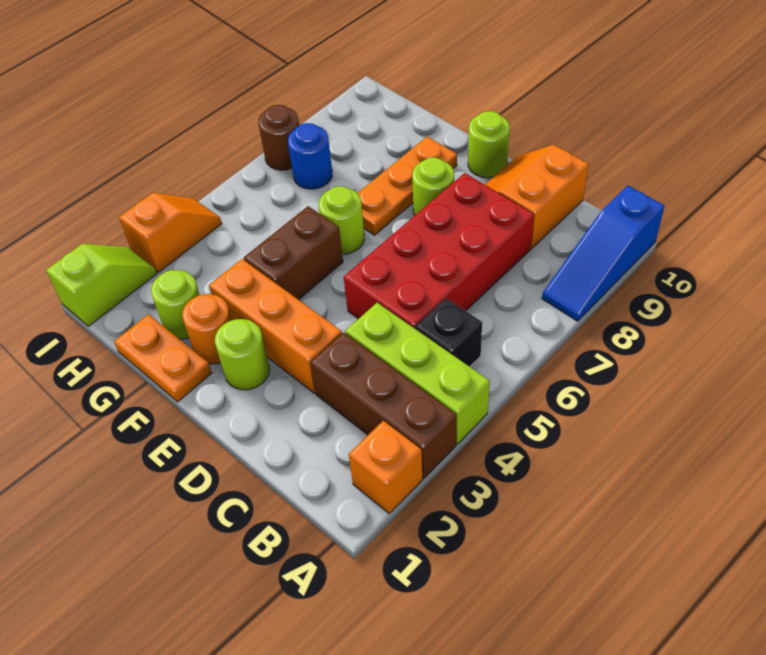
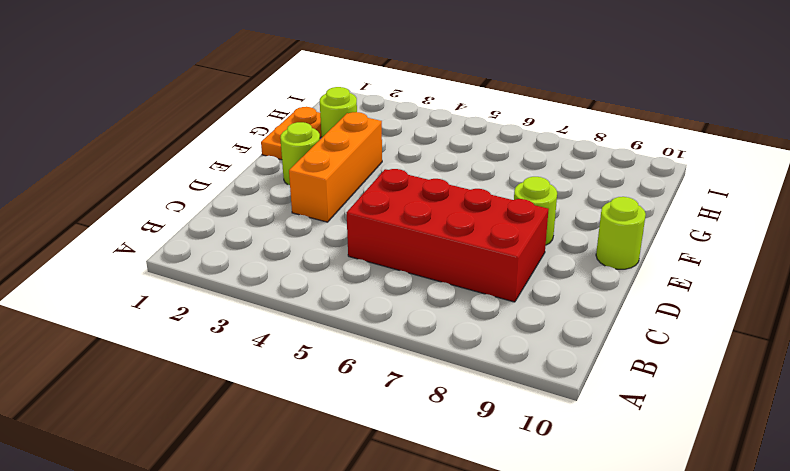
none -> orange 1x1 brick [349,421,422,513]
none -> brown 1x3 brick [310,333,456,478]
none -> lime 1x3 brick [345,303,490,444]

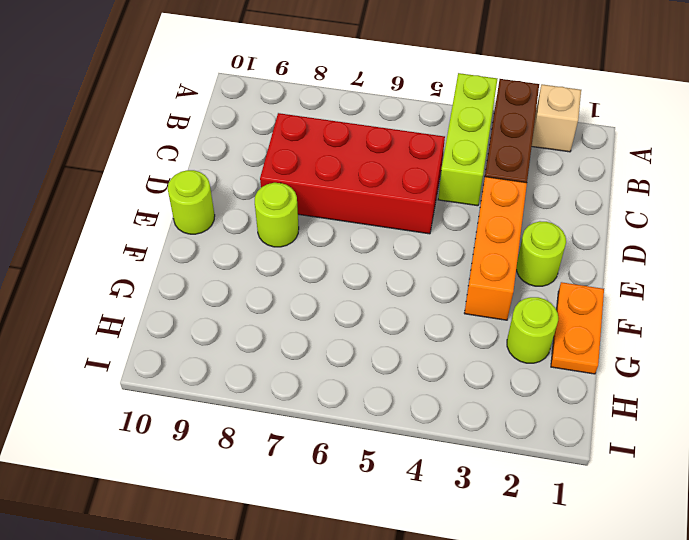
tan 1x1 brick [532,84,581,152] -> orange 1x1 brick [349,421,422,513]
none -> blue 1x3 slope [542,186,665,321]
none -> black 1x1 brick [415,298,482,367]
none -> orange 2x2 slope [485,145,589,248]

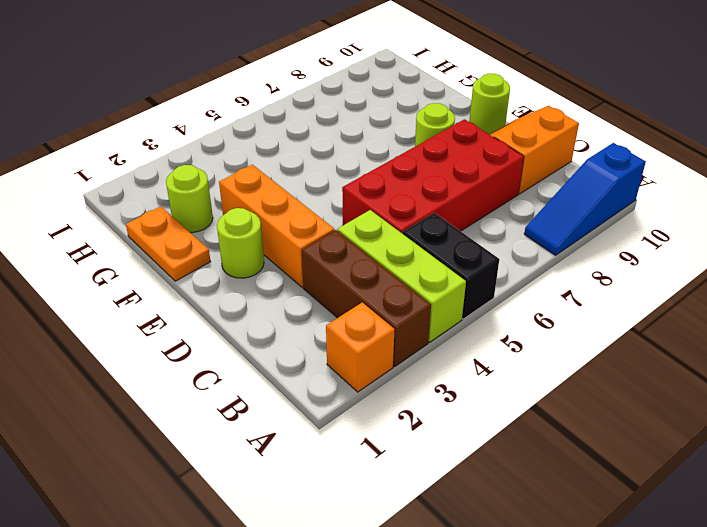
black 1x2 brick [403,213,499,319] -> black 1x1 brick [415,298,482,367]
none -> orange 1x1 round brick [182,294,232,364]
none -> brown 1x2 brick [244,206,343,300]
none -> lime 1x1 round brick [319,186,364,254]

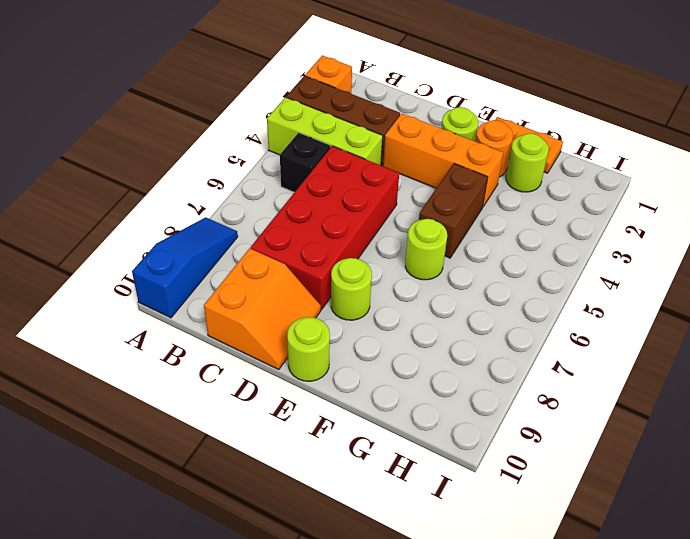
none -> orange 1x3 plate [358,137,457,235]
none -> blue 1x1 round brick [288,123,332,189]
none -> lime 1x2 slope [46,244,157,326]

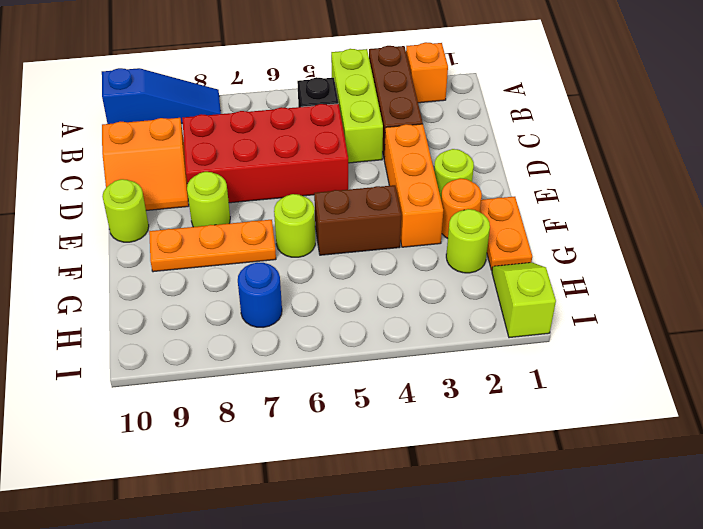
lime 1x2 slope [492,262,556,338] -> lime 1x2 slope turned to [46,244,157,326]
none -> orange 1x2 slope [119,193,222,273]
none -> brown 1x1 round brick [259,105,299,170]

